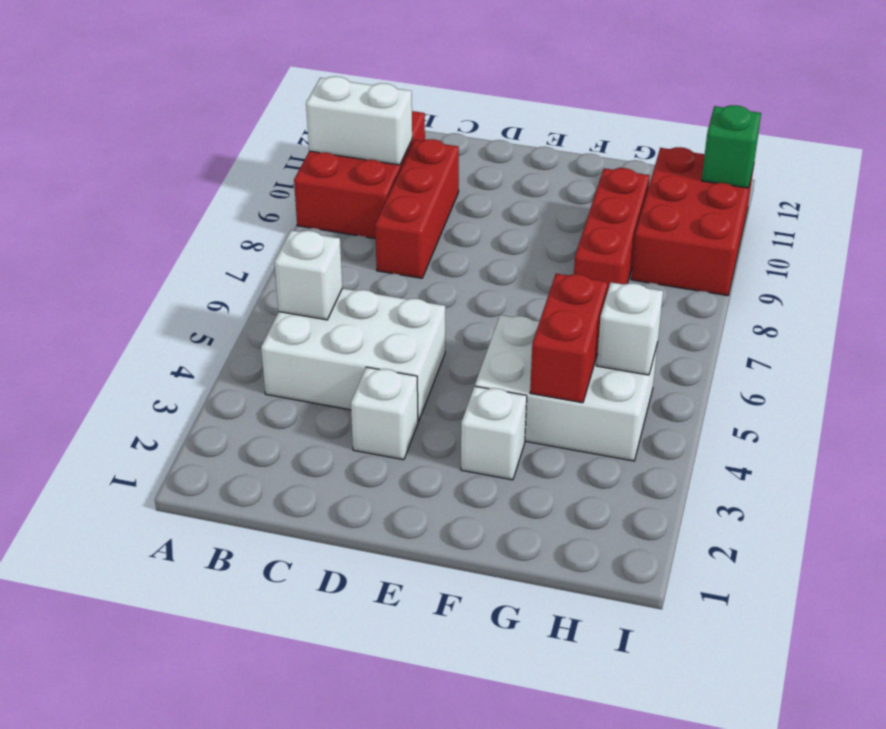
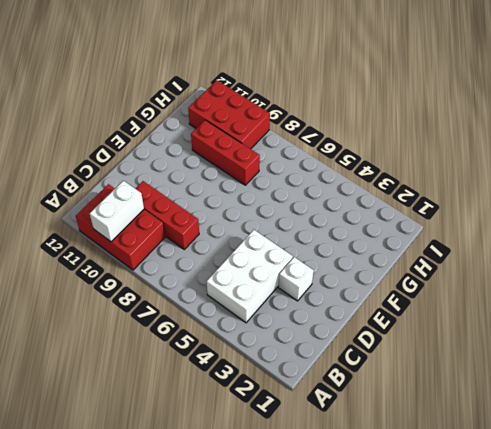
none -> white 1x1 brick [461,386,527,480]
none -> white 2x3 brick [475,315,658,461]
none -> white 1x1 brick [274,230,342,320]

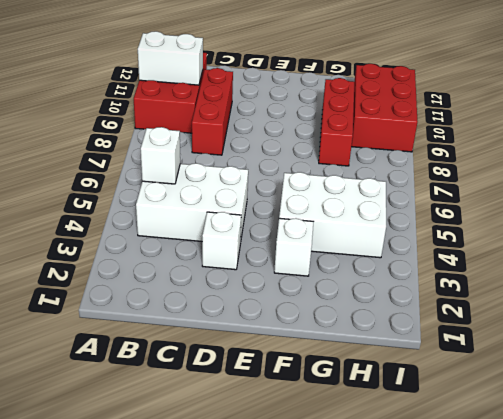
none -> red 1x2 brick [530,273,608,403]
none -> white 1x1 brick [597,282,663,375]
none -> green 1x1 brick [702,105,761,188]

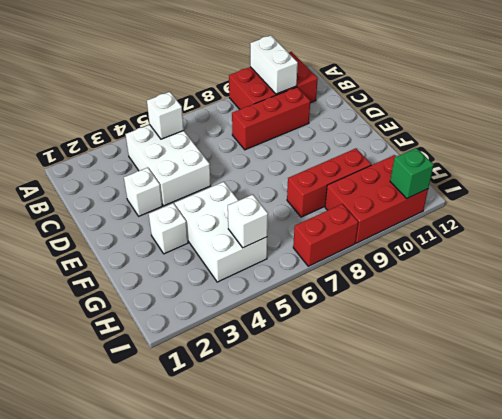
red 1x2 brick [293,204,358,266] -> red 1x2 brick moved to [530,273,608,403]

